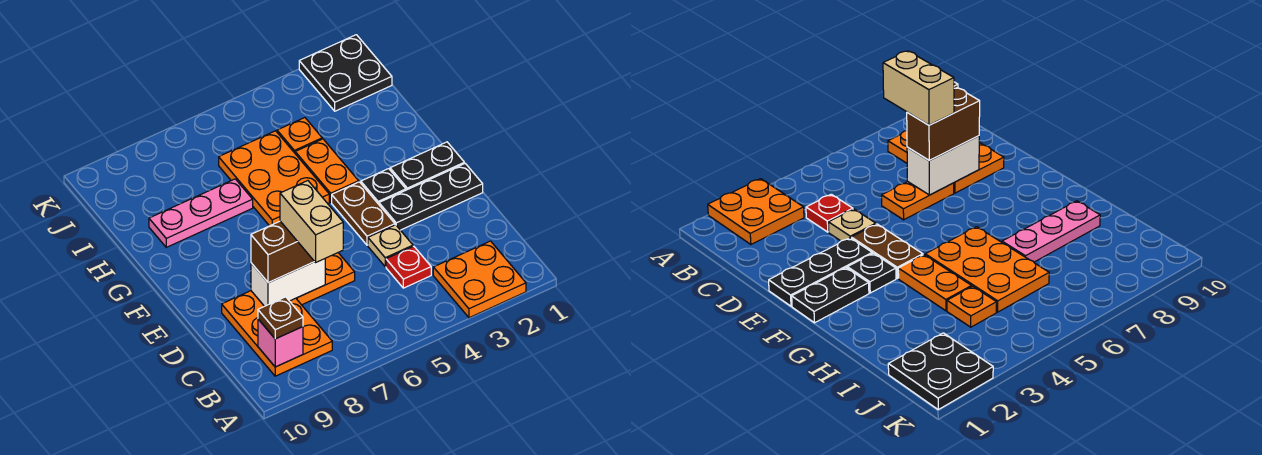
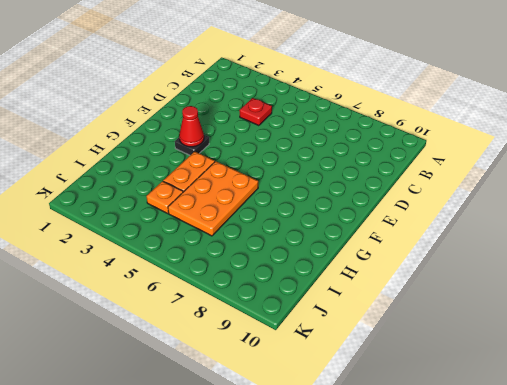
red 1x1 cone [179,106,204,147] -> none
none -> orange 2x2 plate [433,241,526,318]
none -> orange 2x3 plate [222,291,332,376]
none -> tan 1x1 plate [368,225,413,267]

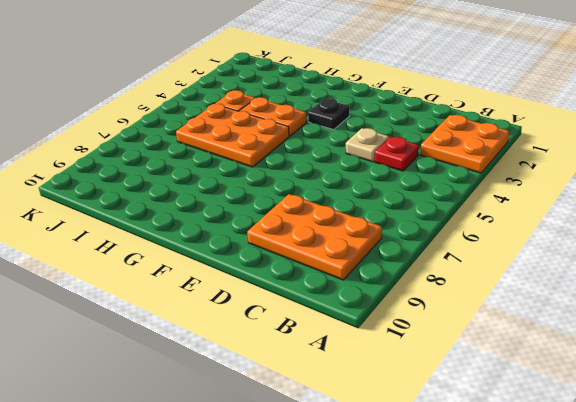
none -> orange 1x2 plate [296,253,355,305]
none -> black 1x3 plate [379,164,483,230]
none -> brown 1x2 plate [332,182,395,245]

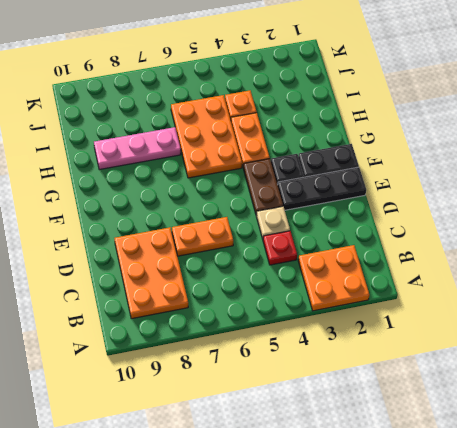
none -> black 2x2 plate [299,35,392,111]
none -> pink 1x1 brick [258,319,303,367]
none -> white 1x2 brick [251,259,325,306]

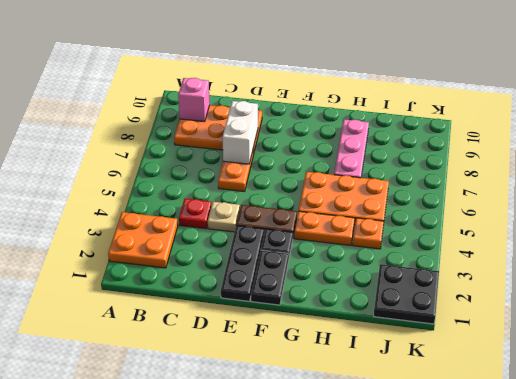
none -> brown 1x1 plate [258,297,303,339]
none -> brown 1x2 brick [251,221,314,283]
none -> tan 1x2 brick [280,181,343,262]

